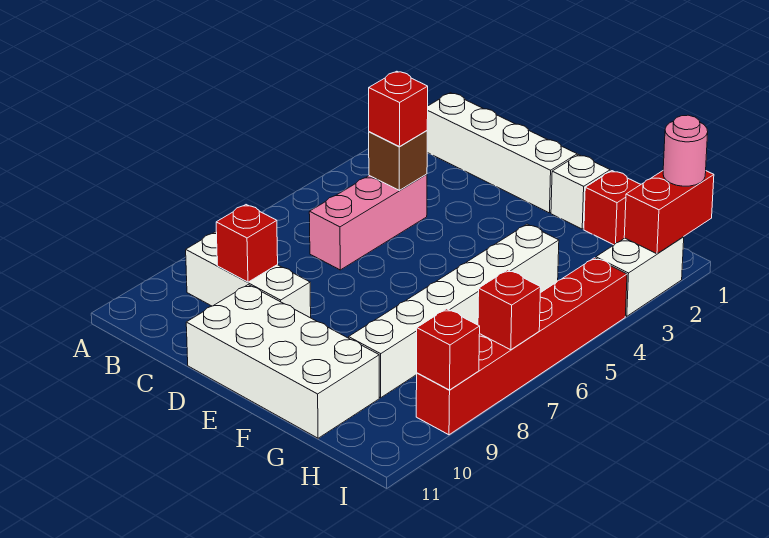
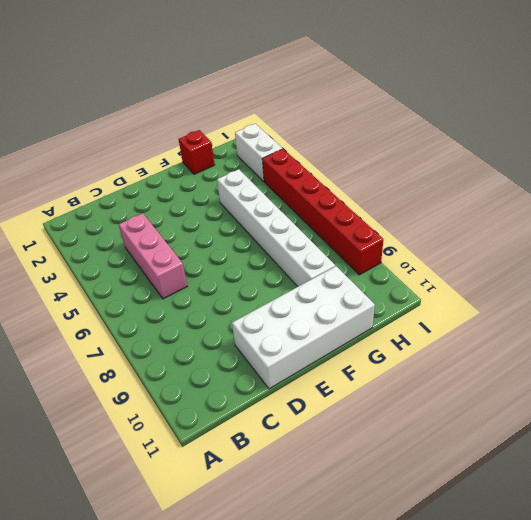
none -> white 1x4 brick [427,93,577,213]
none -> white 1x3 brick [186,232,311,318]
none -> white 1x1 brick [551,155,610,229]

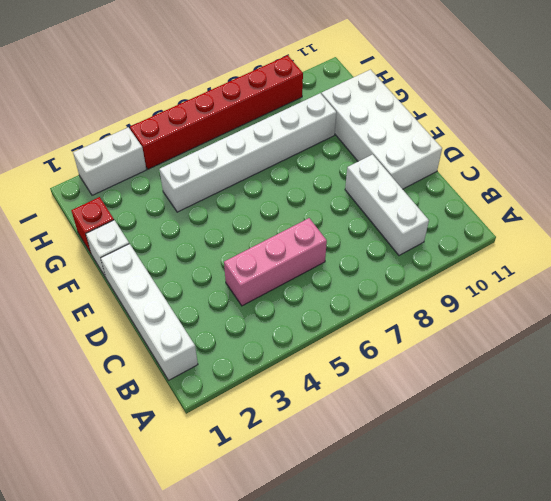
none -> brown 1x1 brick [369,131,427,190]
none -> red 1x1 brick [216,205,278,282]
none -> red 1x2 brick [624,171,714,254]

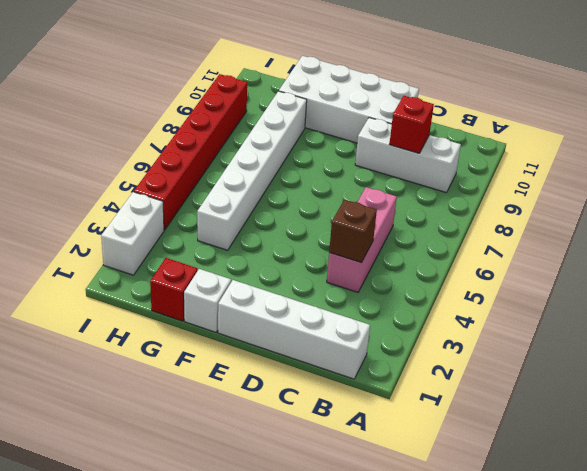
none -> red 1x2 brick [624,171,714,254]
none -> red 1x1 brick [478,270,541,350]
none -> red 1x1 brick [417,309,480,390]

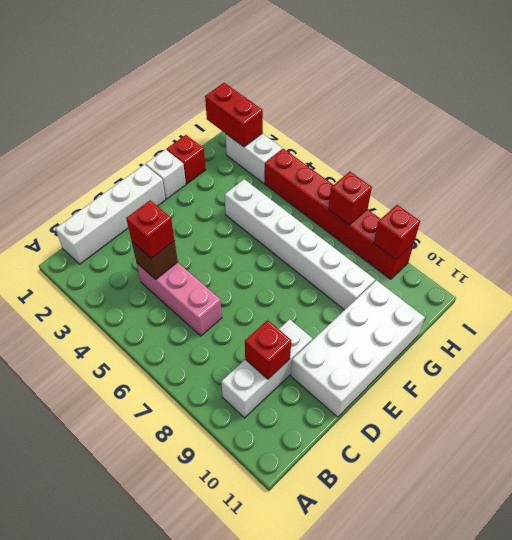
none -> pink 1x1 round brick [663,115,708,186]

